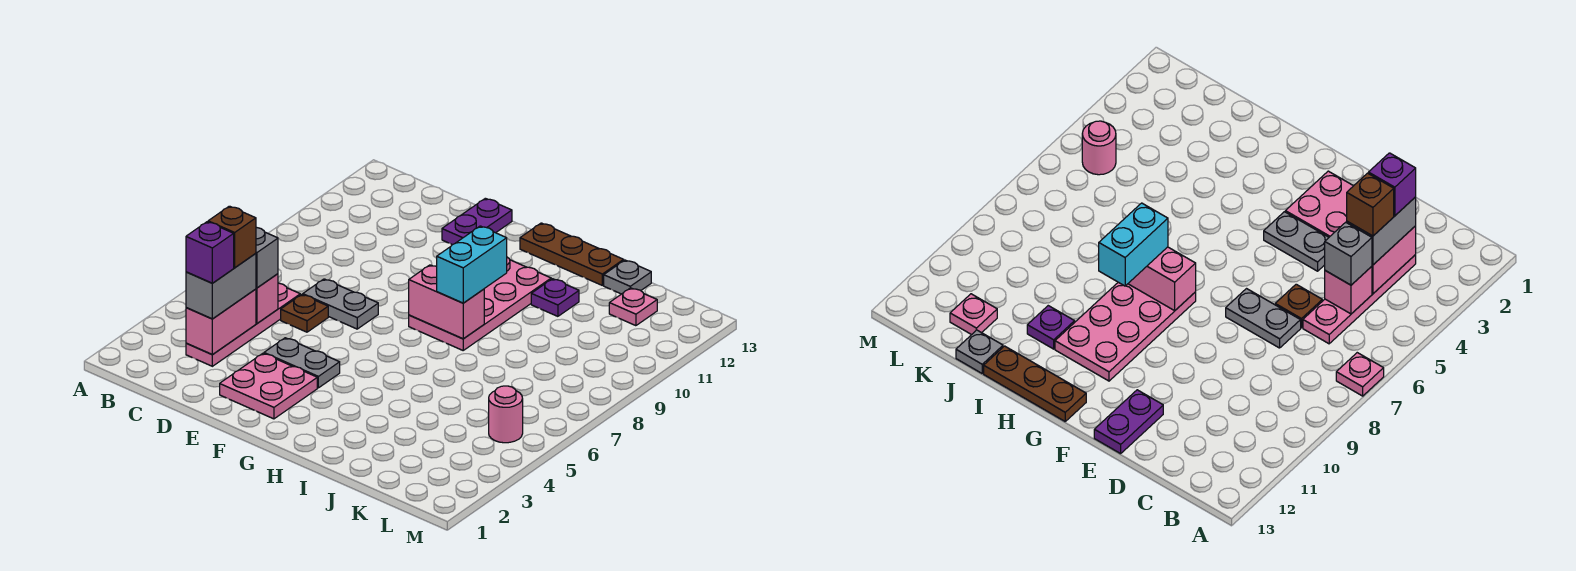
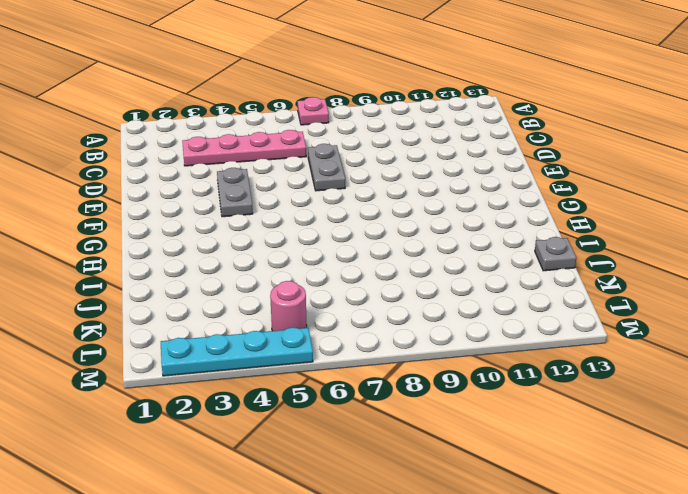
cyan 1x4 plate [161,328,313,376] -> none
none -> brown 1x1 plate [281,295,328,332]
none -> pink 2x2 plate [220,353,317,419]
none -> purple 1x2 plate [442,198,512,245]

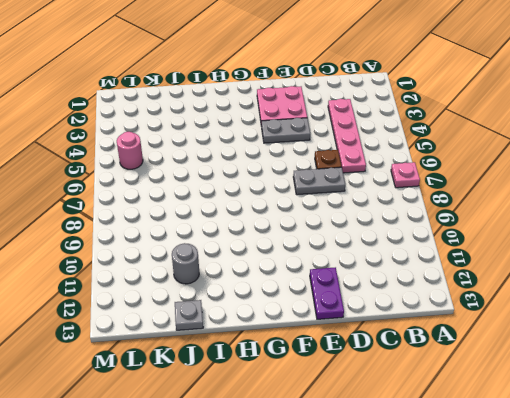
grey 1x1 round brick [172,243,199,284] -> none
none -> pink 2x4 plate [409,257,551,350]
none -> brown 1x3 plate [520,223,624,285]
none -> purple 1x1 plate [531,279,579,316]

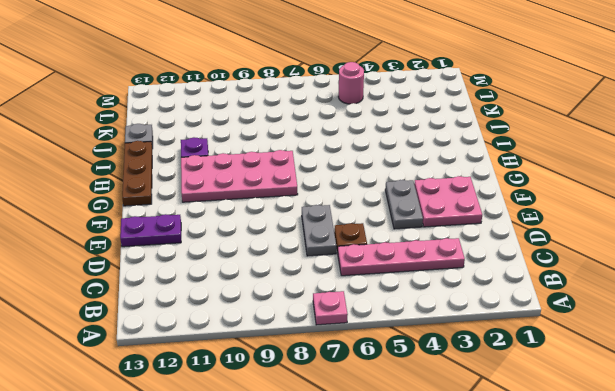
none -> pink 1x1 plate [609,288,657,326]
none -> pink 1x2 brick [186,289,256,355]
none -> pink 1x1 brick [256,274,278,323]

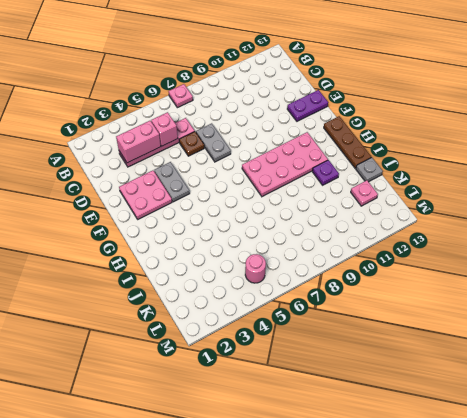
none -> pink 1x2 brick [409,265,484,339]
none -> grey 1x2 brick [186,254,256,319]
none -> grey 1x1 brick [256,227,278,288]

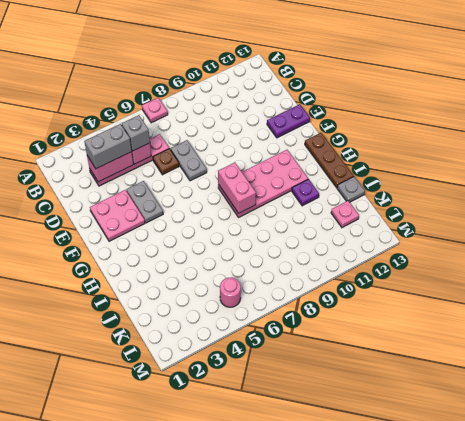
none -> cyan 1x2 brick [437,226,507,303]
none -> purple 1x1 brick [186,222,234,283]
none -> brown 1x1 brick [208,206,256,268]

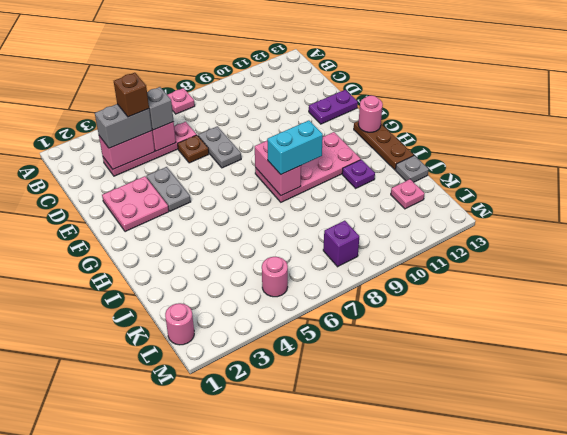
pink 1x1 round brick [358,96,383,132] -> none
pink 1x1 round brick [165,303,194,345] -> none
purple 1x1 brick [323,221,359,267] -> purple 1x1 brick moved to [186,222,234,283]

